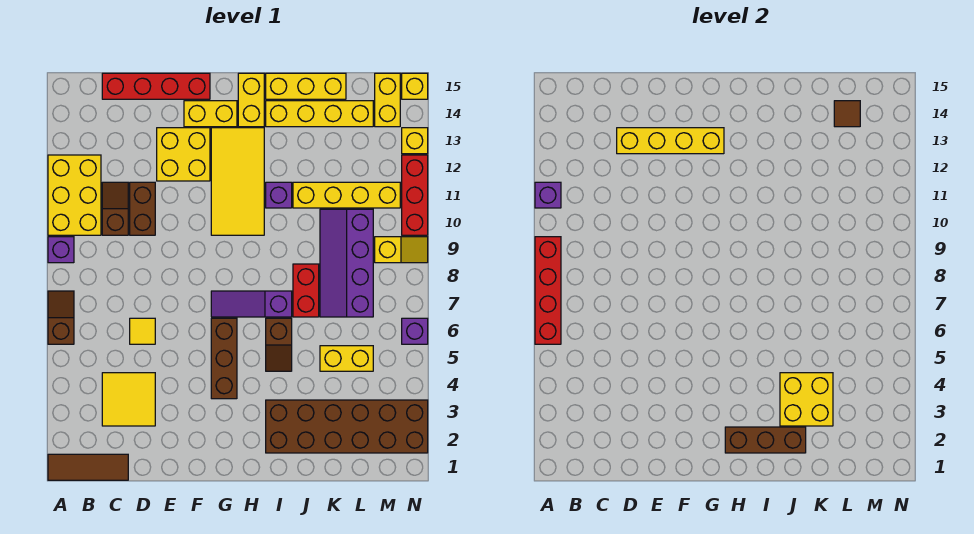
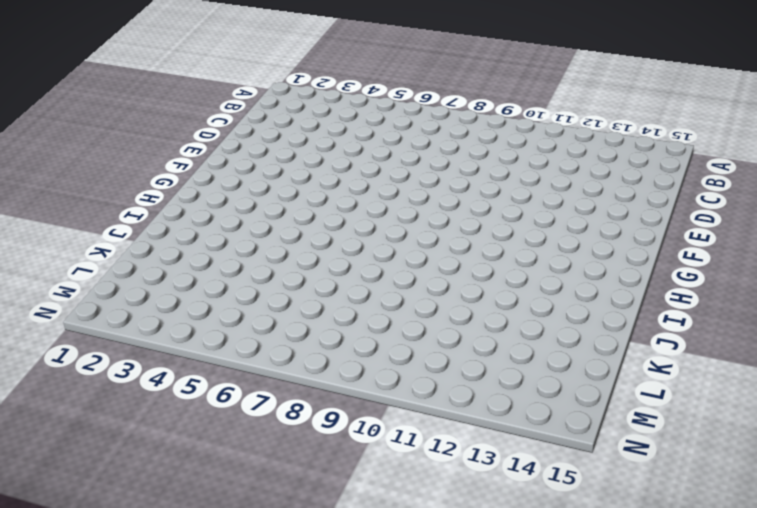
none -> brown 1x3 tile [48,454,128,480]
none -> brown 1x2 slope [48,291,74,344]
none -> purple 1x1 brick [48,237,74,263]
none -> yellow 2x3 brick [48,155,101,235]

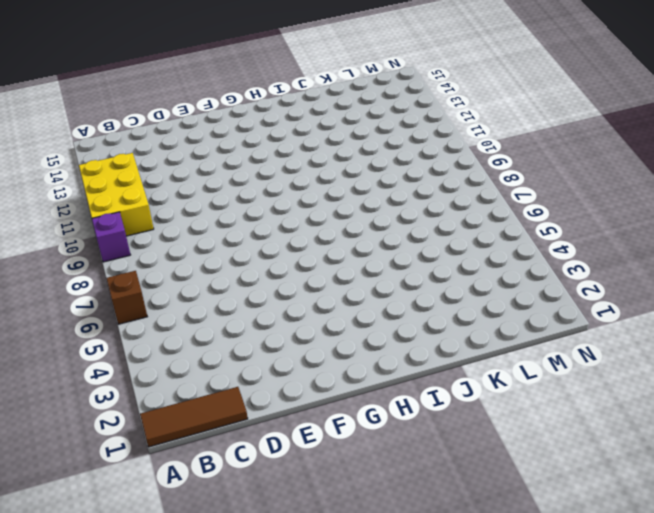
none -> yellow 2x2 tile [102,373,155,426]
none -> brown 1x2 slope [102,182,128,235]
none -> red 1x4 brick [102,73,210,99]
none -> yellow 1x1 tile [130,318,155,344]

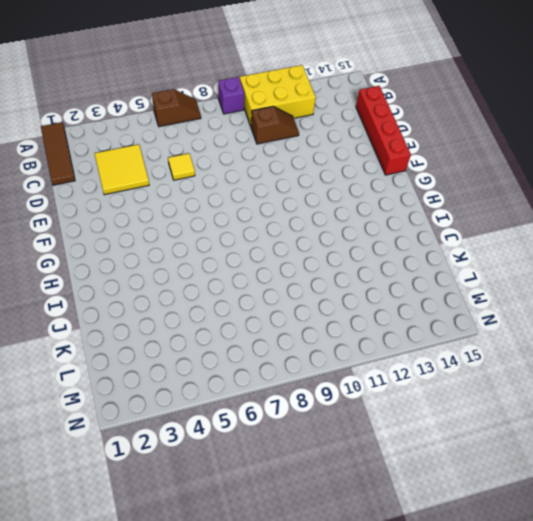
none -> brown 1x2 brick [130,182,155,235]
none -> yellow 2x2 brick [157,128,210,181]
none -> yellow 1x2 brick [184,101,237,127]
none -> brown 1x3 brick [211,318,237,399]

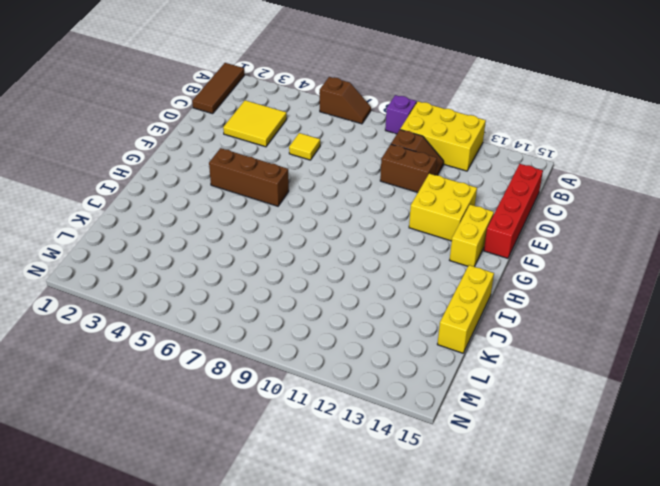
none -> purple 1x3 slope [211,291,292,317]
none -> yellow 2x4 tile [211,128,264,235]
none -> yellow 1x2 brick [238,73,264,127]
none -> brown 2x6 brick [266,400,428,453]

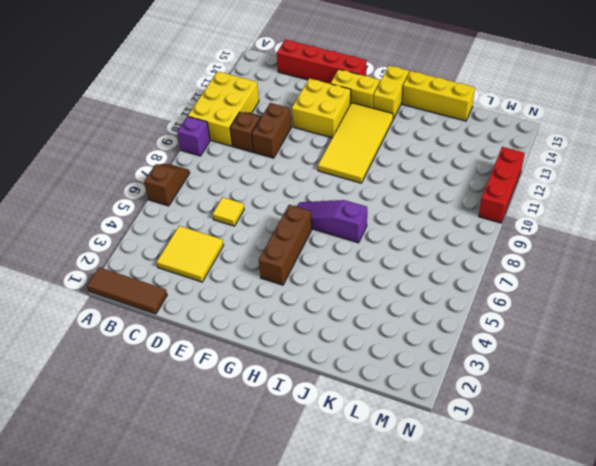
none -> brown 2x6 brick [266,400,428,453]
none -> brown 1x2 slope [266,318,292,371]
none -> purple 1x1 brick [266,182,292,208]
none -> yellow 1x4 brick [266,101,373,127]

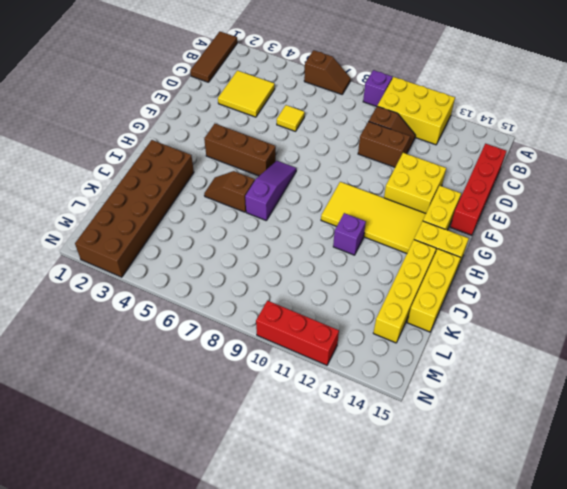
none -> red 1x2 brick [293,264,319,317]
none -> yellow 1x4 brick [293,182,400,208]
none -> yellow 1x2 brick [320,346,373,371]
none -> purple 2x4 slope [320,209,373,317]

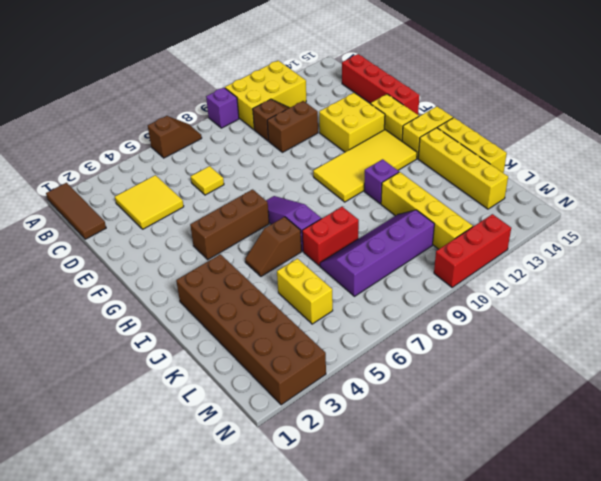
none -> yellow 1x2 slope [375,237,428,263]
none -> yellow 1x2 brick [375,73,400,127]
none -> purple 1x1 brick [402,318,428,344]
none -> yellow 1x1 brick [402,128,428,154]

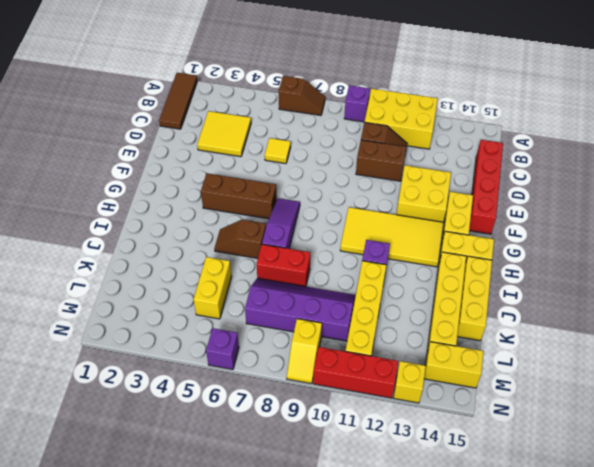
none -> brown 2x6 brick [266,400,428,453]
none -> yellow 1x1 brick [402,73,428,99]
none -> red 1x4 brick [535,237,561,344]
none -> purple 1x1 brick [535,182,561,208]

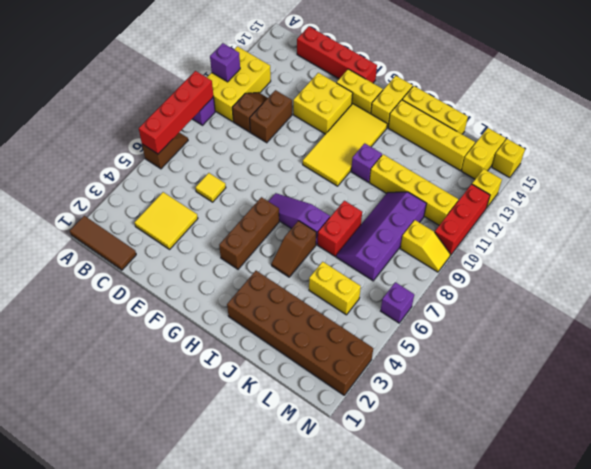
none -> yellow 1x4 brick [617,128,724,154]
none -> brown 1x3 brick [725,427,806,453]
none -> yellow 2x2 brick [780,373,833,426]
none -> brown 1x1 tile [834,101,860,127]

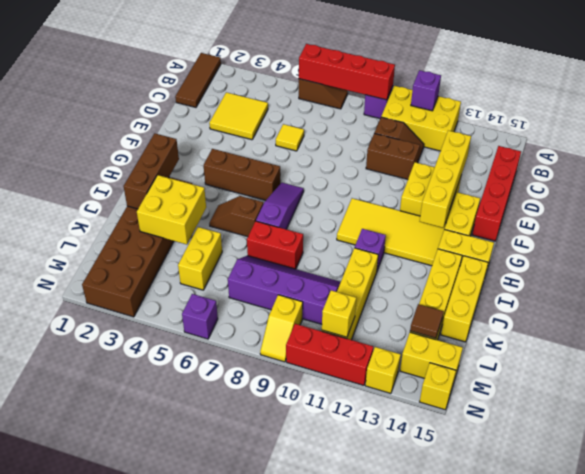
yellow 1x1 brick [322,290,356,337] -> none

